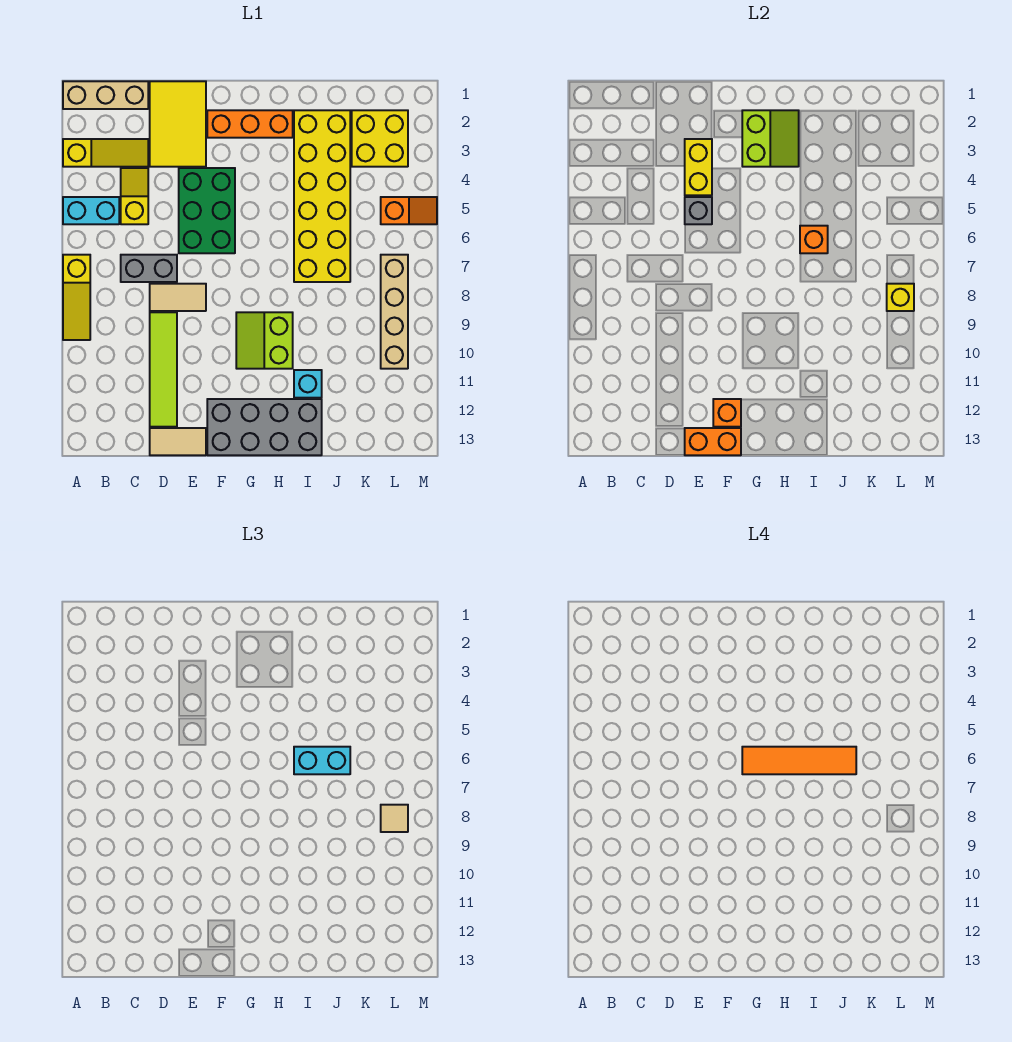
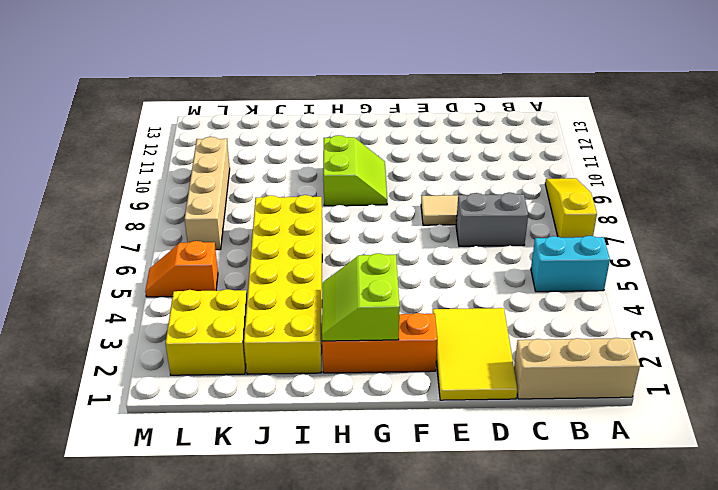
none -> yellow 1x3 slope [63,139,148,167]
none -> yellow 1x2 slope [121,168,148,224]
none -> lime 1x4 tile [150,312,177,427]

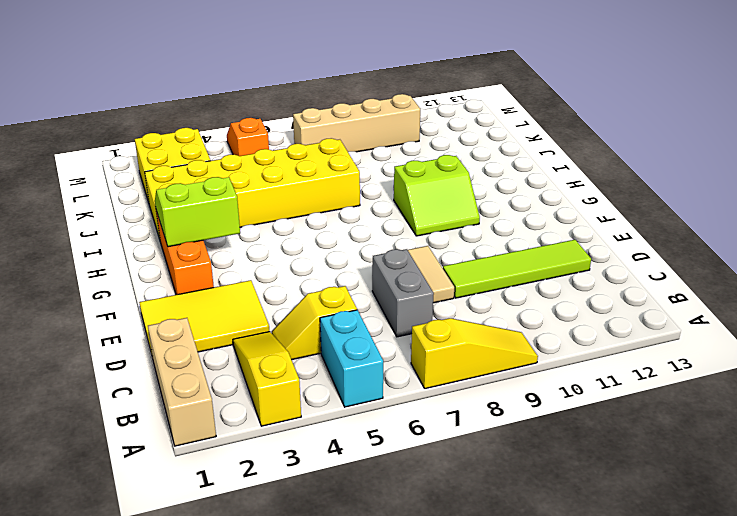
none -> tan 1x2 tile [150,428,206,455]
none -> green 2x3 brick [179,168,235,253]
none -> grey 2x4 brick [207,399,322,455]

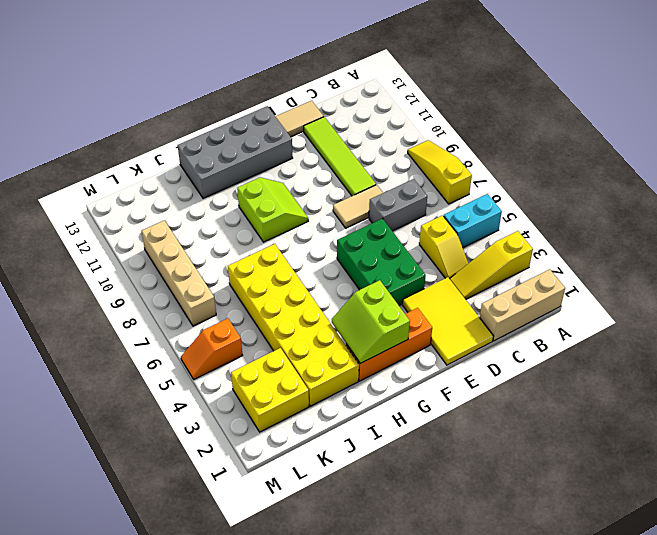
none -> cyan 1x1 brick [294,370,322,398]
none -> yellow 1x2 brick [685,139,712,195]
none -> grey 1x1 brick [685,197,712,224]

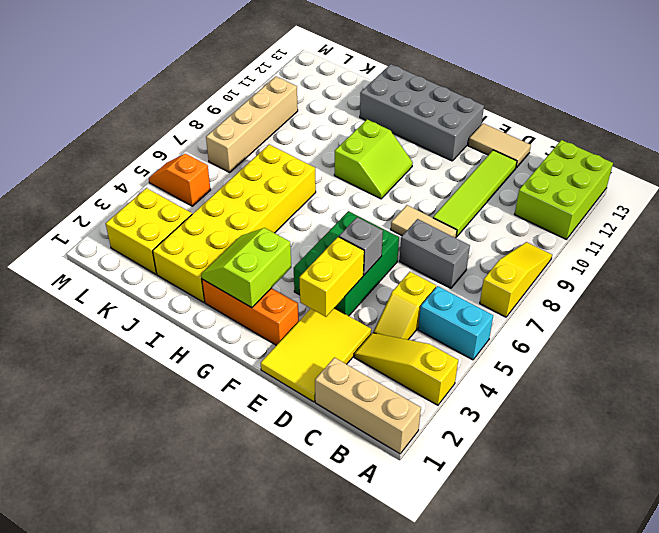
lime 2x3 brick [515,140,613,239] -> none
none -> cyan 1x1 brick [294,370,322,398]
none -> orange 1x2 brick [685,428,741,455]
none -> orange 1x1 brick [713,399,741,427]

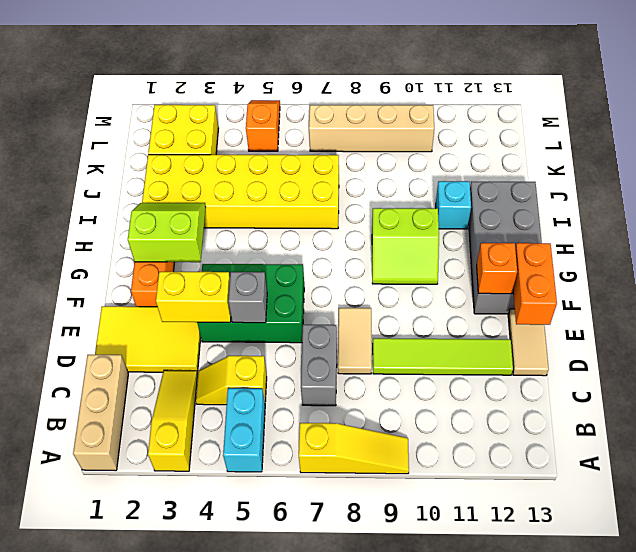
none -> orange 1x1 brick [800,226,828,253]
none -> yellow 1x1 brick [887,284,914,311]
none -> cyan 1x2 brick [294,747,350,774]

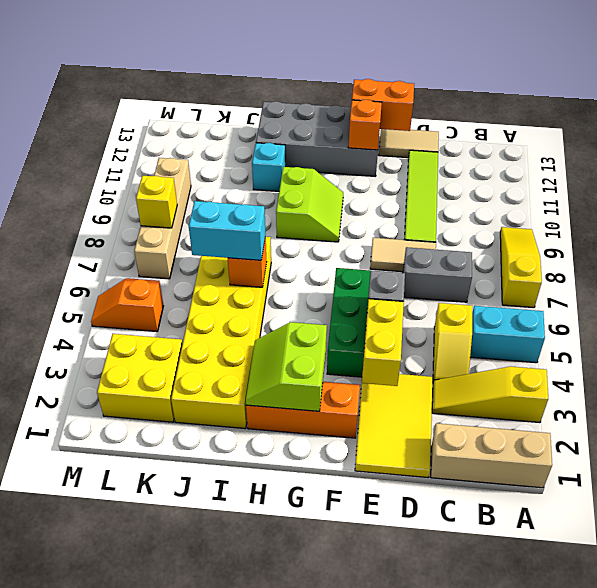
none -> tan 1x1 tile [381,805,408,832]
none -> orange 1x4 tile [742,747,856,774]

